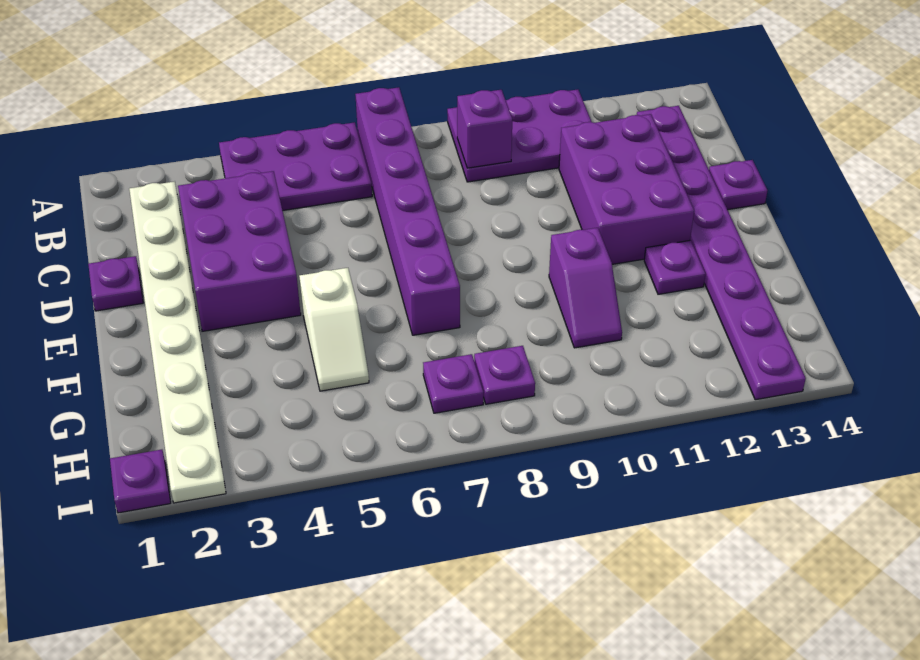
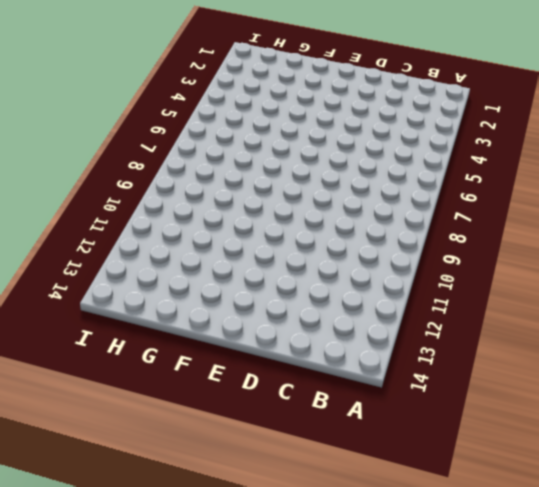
none -> purple 2x3 plate [219,122,372,211]
none -> purple 1x6 brick [355,87,460,335]
none -> purple 2x3 plate [447,89,592,182]

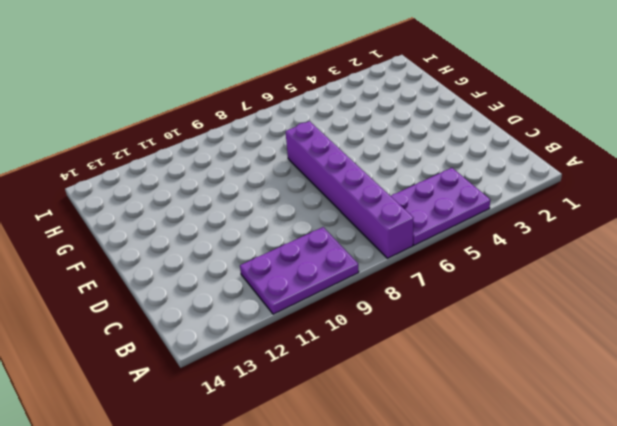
none -> white 1x8 plate [129,181,226,503]
none -> purple 1x8 plate [637,106,806,400]
none -> purple 2x3 brick [178,171,301,331]

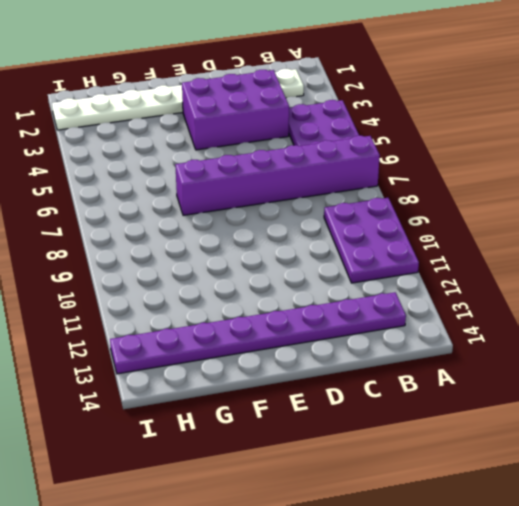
none -> purple 2x3 brick [559,114,694,264]
none -> purple 1x1 plate [88,256,143,311]
none -> purple 1x1 plate [709,160,767,210]

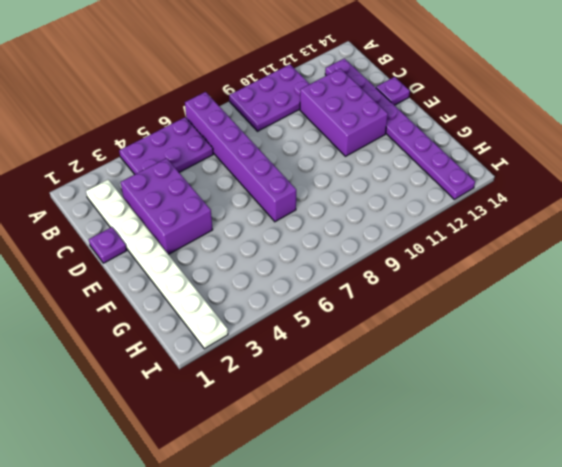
none -> white 1x2 slope [299,268,369,391]
none -> purple 1x2 slope [549,228,622,348]
none -> purple 1x1 plate [644,240,705,294]

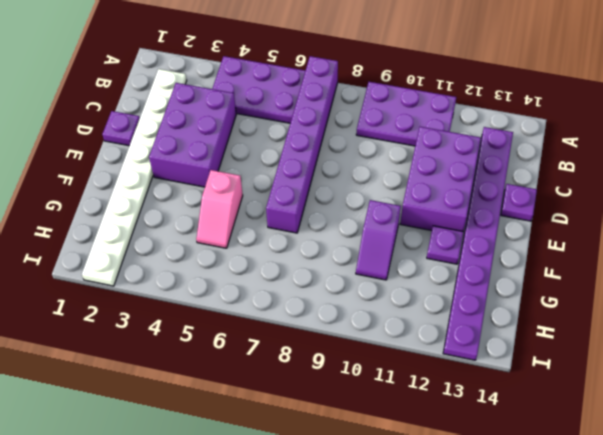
pink 1x2 slope [196,170,243,248] -> white 1x2 slope [299,268,369,391]
none -> purple 1x1 plate [423,354,483,413]
none -> purple 1x1 plate [474,346,535,404]
none -> purple 1x1 plate [110,450,171,513]

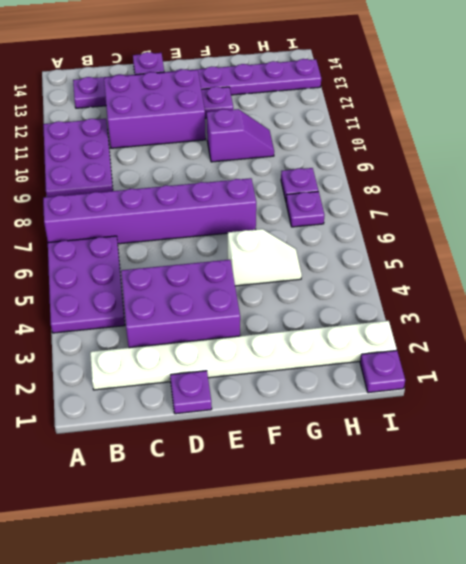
none -> purple 1x1 brick [457,90,512,168]

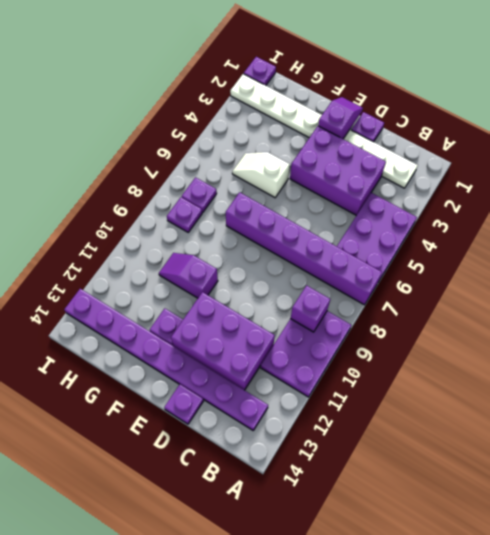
purple 1x2 slope [318,97,363,139] -> none

